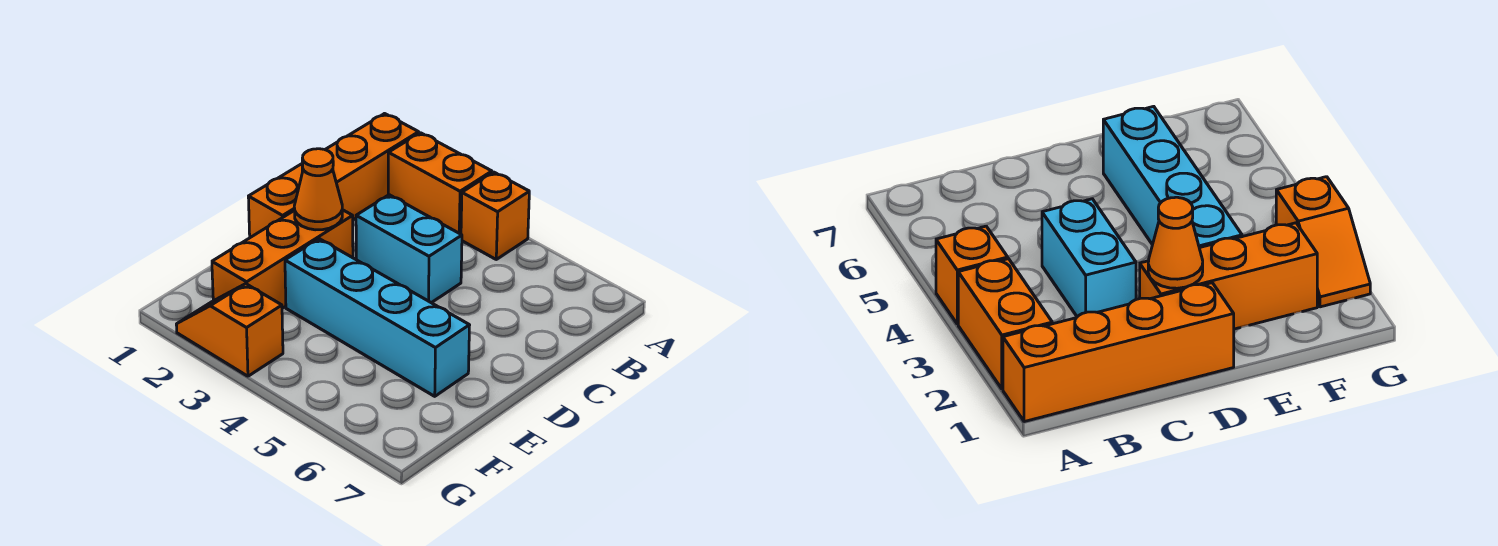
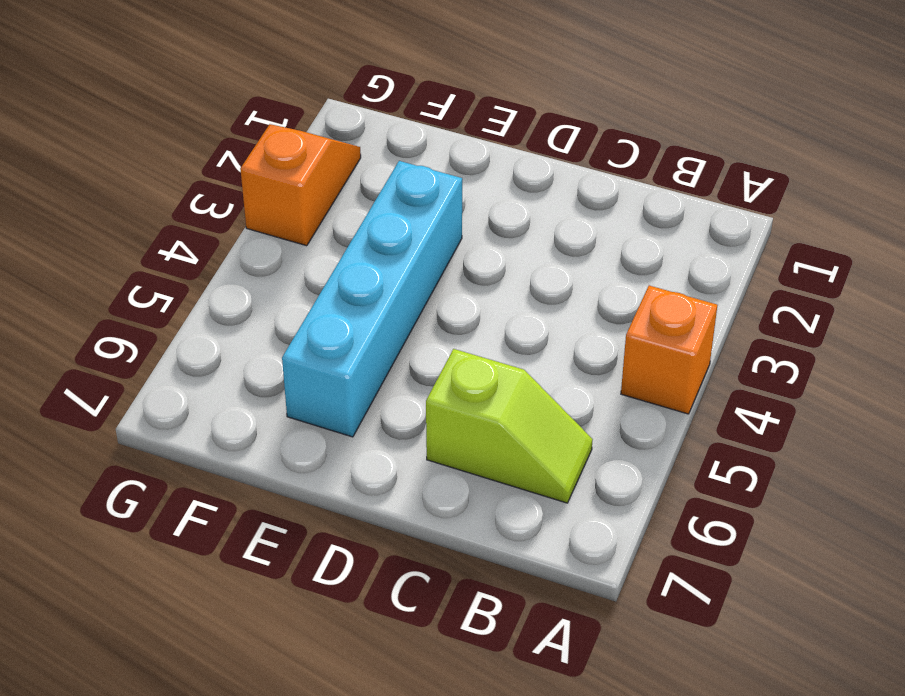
lime 1x2 slope [426,349,593,503] -> none
none -> orange 1x4 brick [248,114,419,237]
none -> orange 1x2 brick [388,133,492,234]

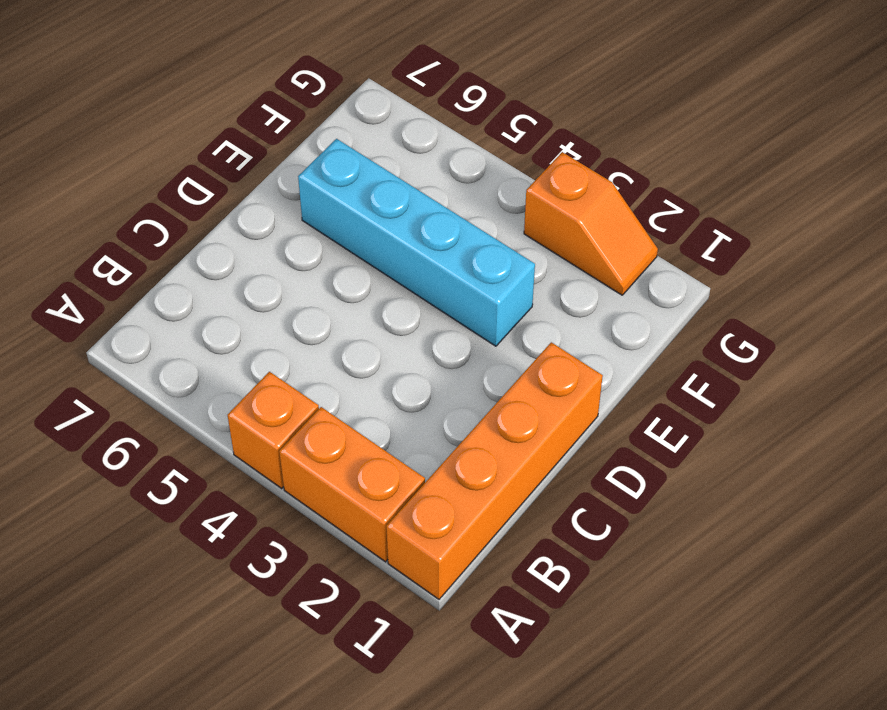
none -> cyan 1x2 brick [356,195,462,303]
none -> orange 1x3 brick [212,210,353,308]

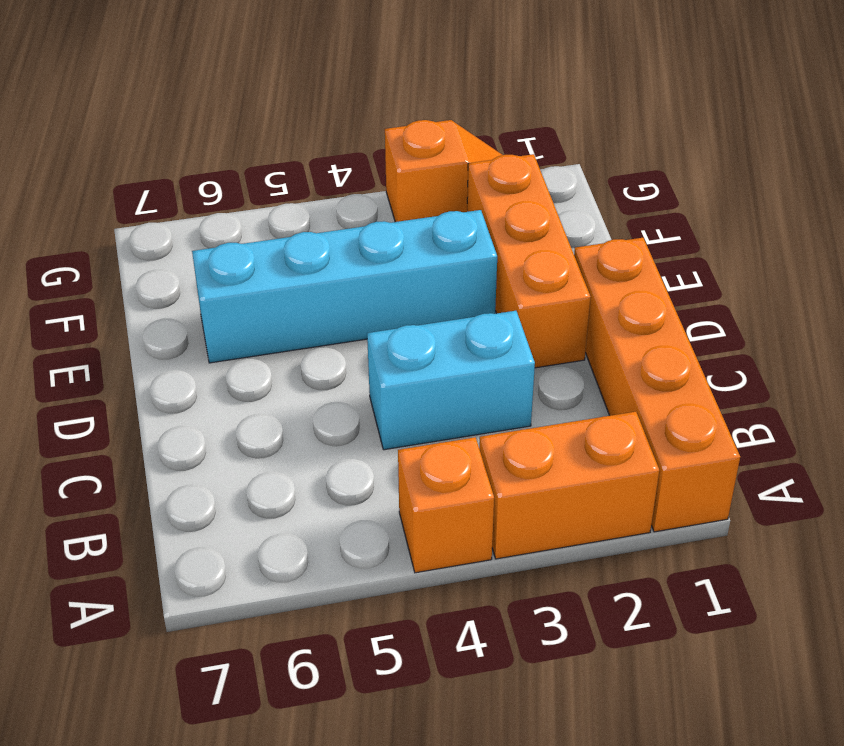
none -> orange 1x1 cone [294,149,342,230]

